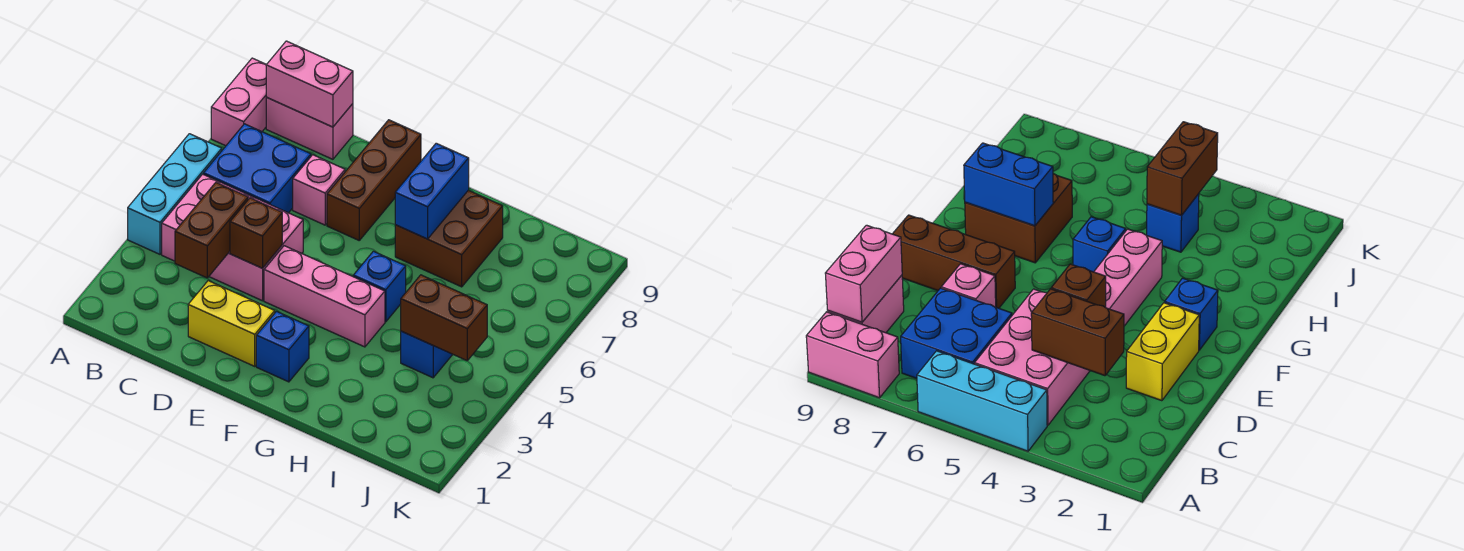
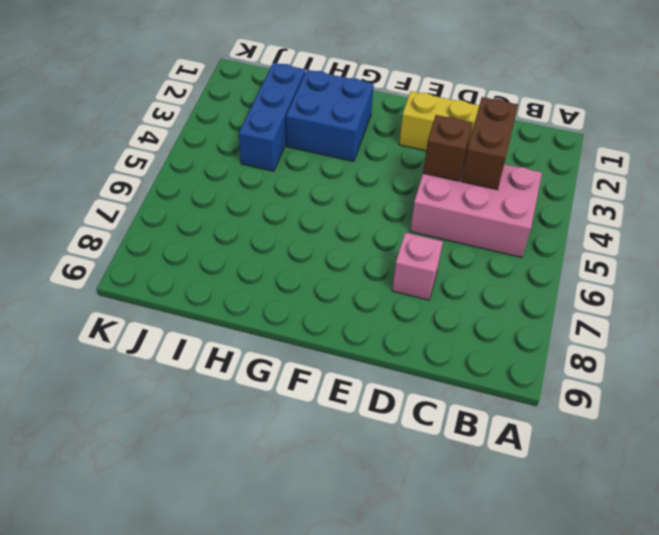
blue 2x2 brick [286,70,374,162] -> blue 2x2 brick moved to [204,124,311,213]
blue 1x3 brick [239,63,305,171] -> blue 1x1 brick [401,331,453,378]
none -> cyan 1x3 brick [128,134,222,254]
none -> pink 1x2 brick [211,58,266,146]
none -> pink 1x2 brick [266,97,353,159]

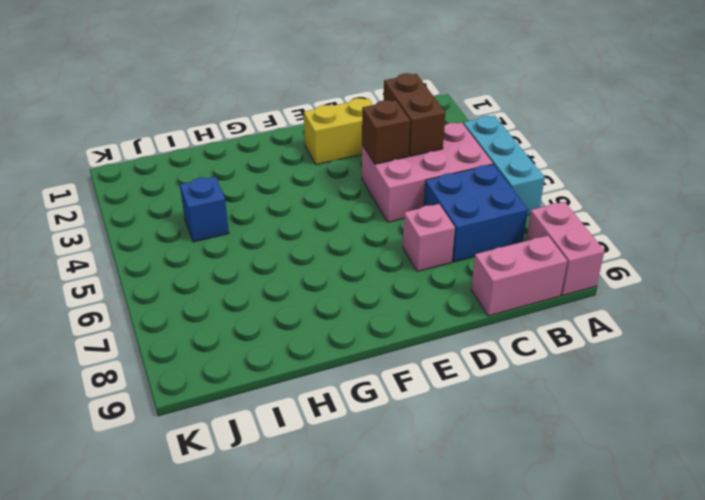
none -> pink 1x3 brick [264,246,385,347]
none -> brown 1x3 brick [327,120,421,240]
none -> blue 1x1 brick [256,311,309,382]

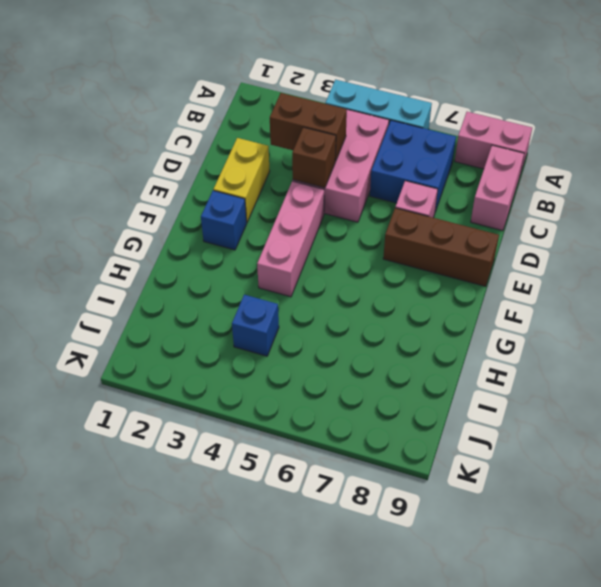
none -> blue 1x1 brick [353,251,406,322]
none -> brown 2x2 brick [395,190,503,287]
none -> pink 1x2 brick [266,41,353,127]

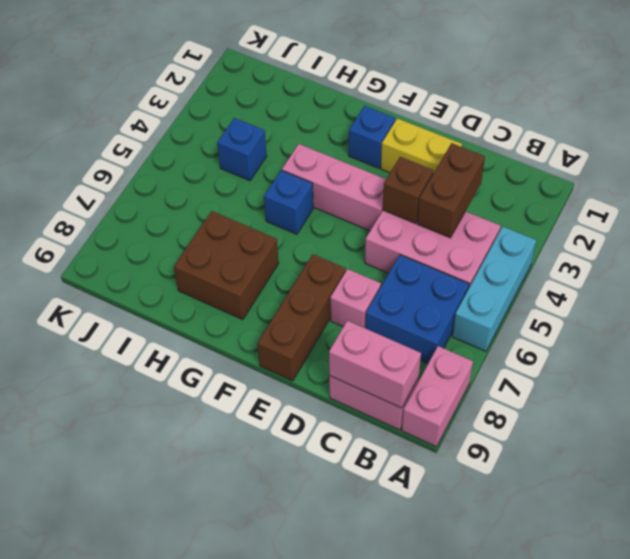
none -> blue 1x2 brick [395,143,469,239]
none -> brown 1x2 brick [401,275,487,361]

